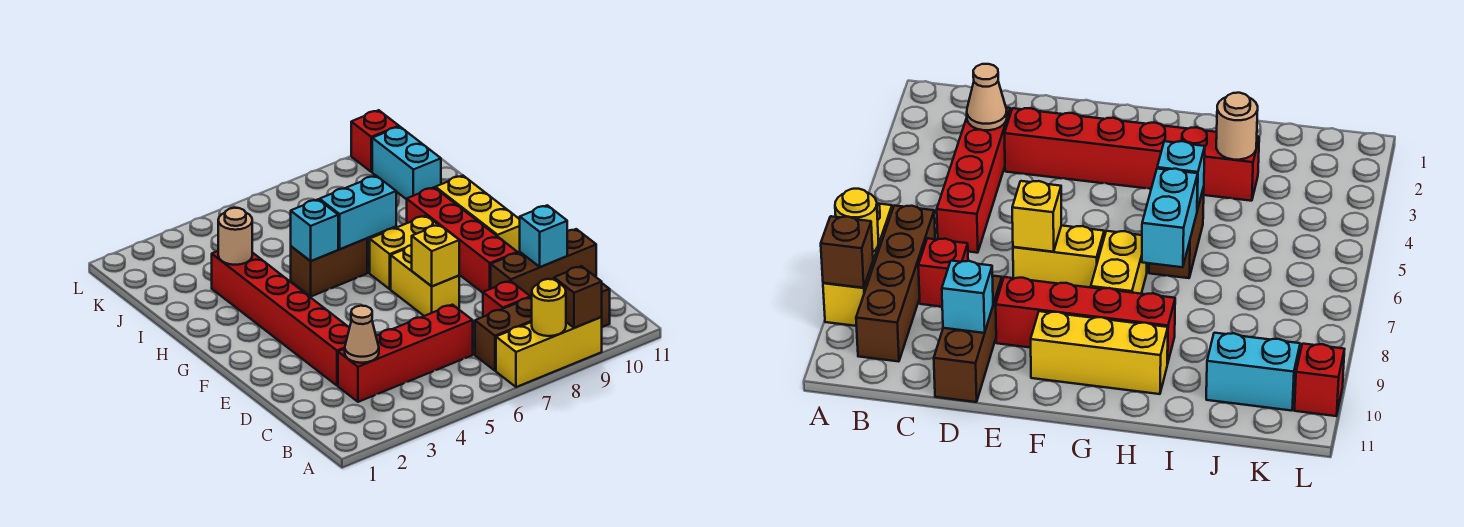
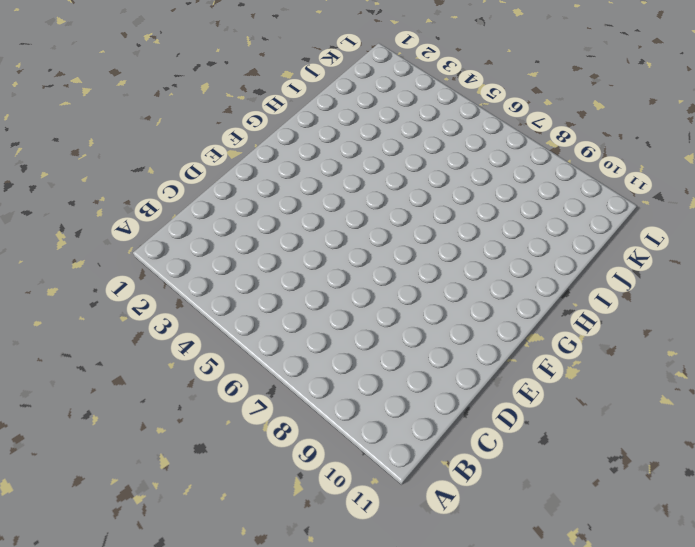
none -> yellow 1x3 brick [496,317,602,387]
none -> brown 1x4 brick [475,283,610,371]
none -> red 1x4 brick [338,305,473,402]

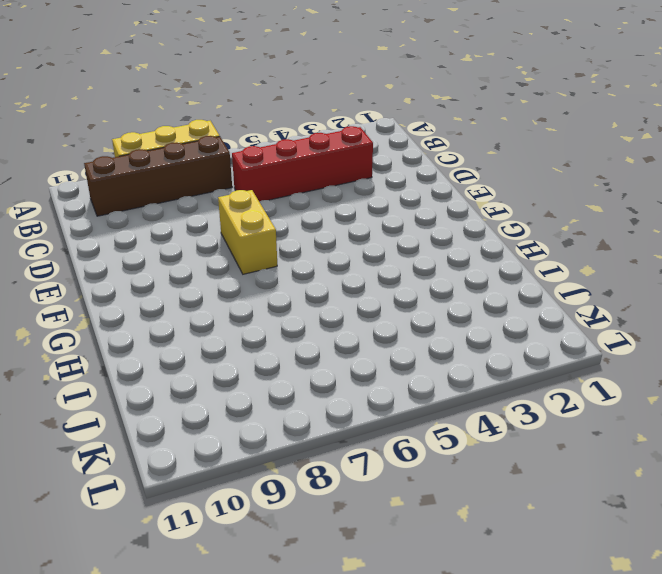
none -> red 1x1 brick [483,281,531,317]
none -> red 1x6 brick [212,251,350,386]
none -> brown 1x3 brick [491,229,596,297]

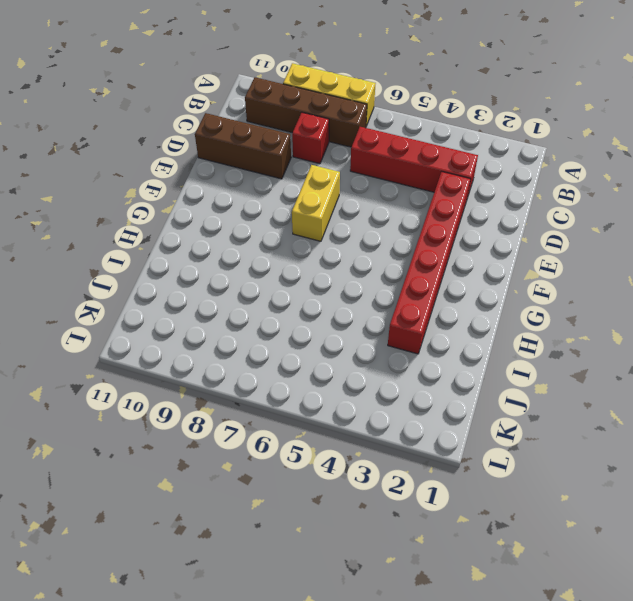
none -> red 1x4 brick [407,188,517,293]
none -> yellow 1x3 brick [435,176,520,253]
none -> yellow 1x2 brick [370,216,438,289]

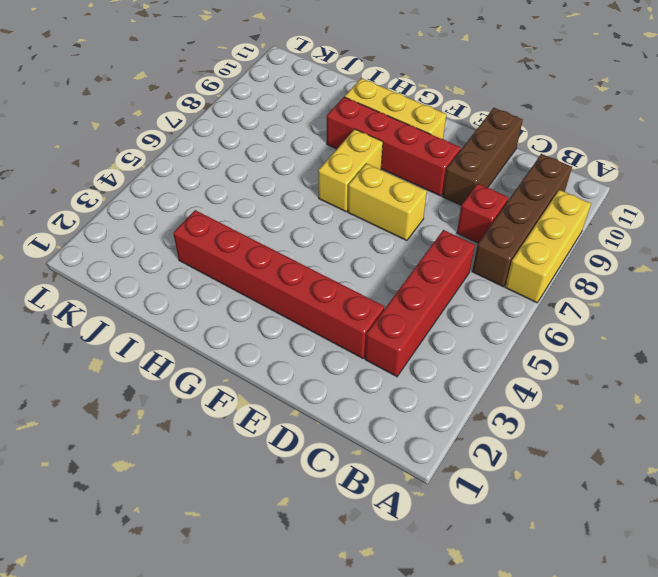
none -> brown 1x2 brick [291,239,367,296]
none -> cyan 1x2 brick [372,127,441,199]
none -> red 1x1 brick [351,110,399,172]

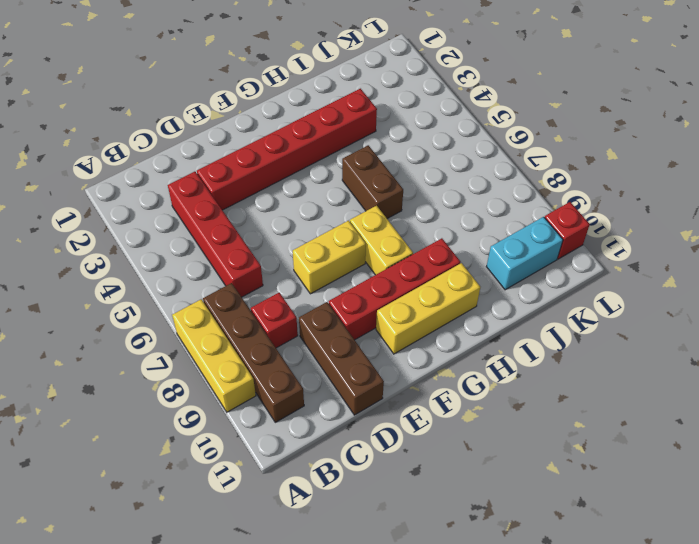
none -> yellow 1x1 round brick [532,279,566,336]
none -> brown 1x1 brick [554,266,602,328]
none -> tan 1x1 cone [345,306,379,363]

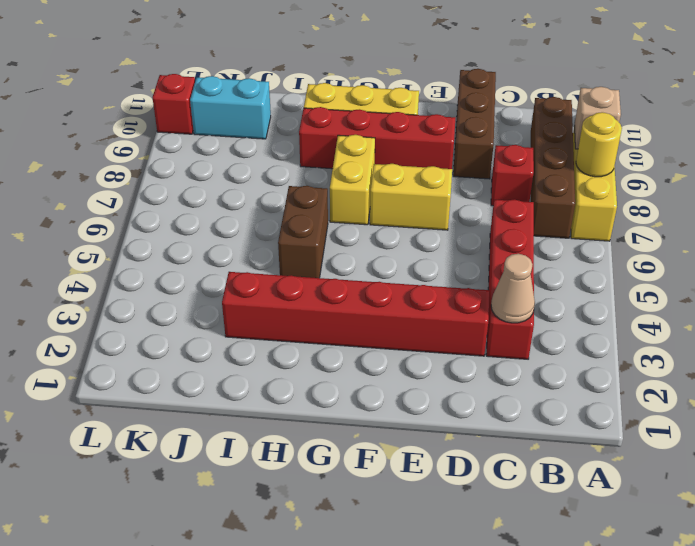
tan 1x1 brick [574,87,621,149] -> brown 1x1 brick [554,266,602,328]
none -> cyan 1x1 brick [520,205,567,267]
none -> yellow 1x1 brick [412,225,459,286]
none -> cyan 1x1 brick [291,199,338,261]

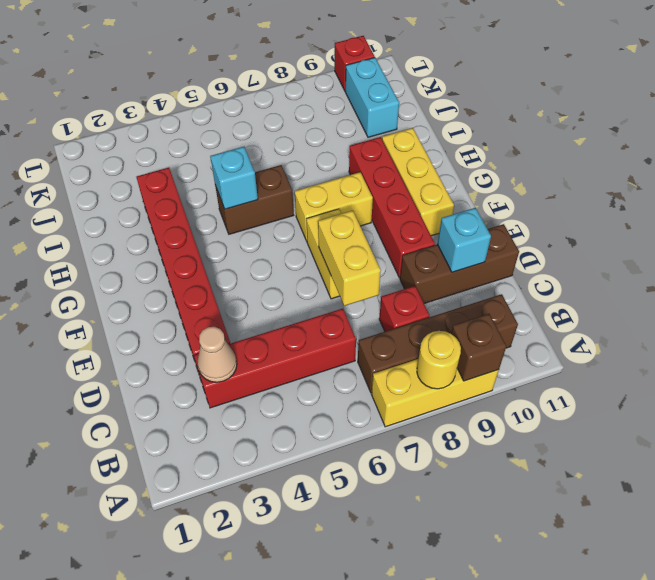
yellow 1x2 brick [318,210,381,306] -> yellow 1x1 brick [412,225,459,286]
none -> cyan 1x2 brick [320,176,396,249]
none -> tan 1x1 round brick [218,208,252,265]

